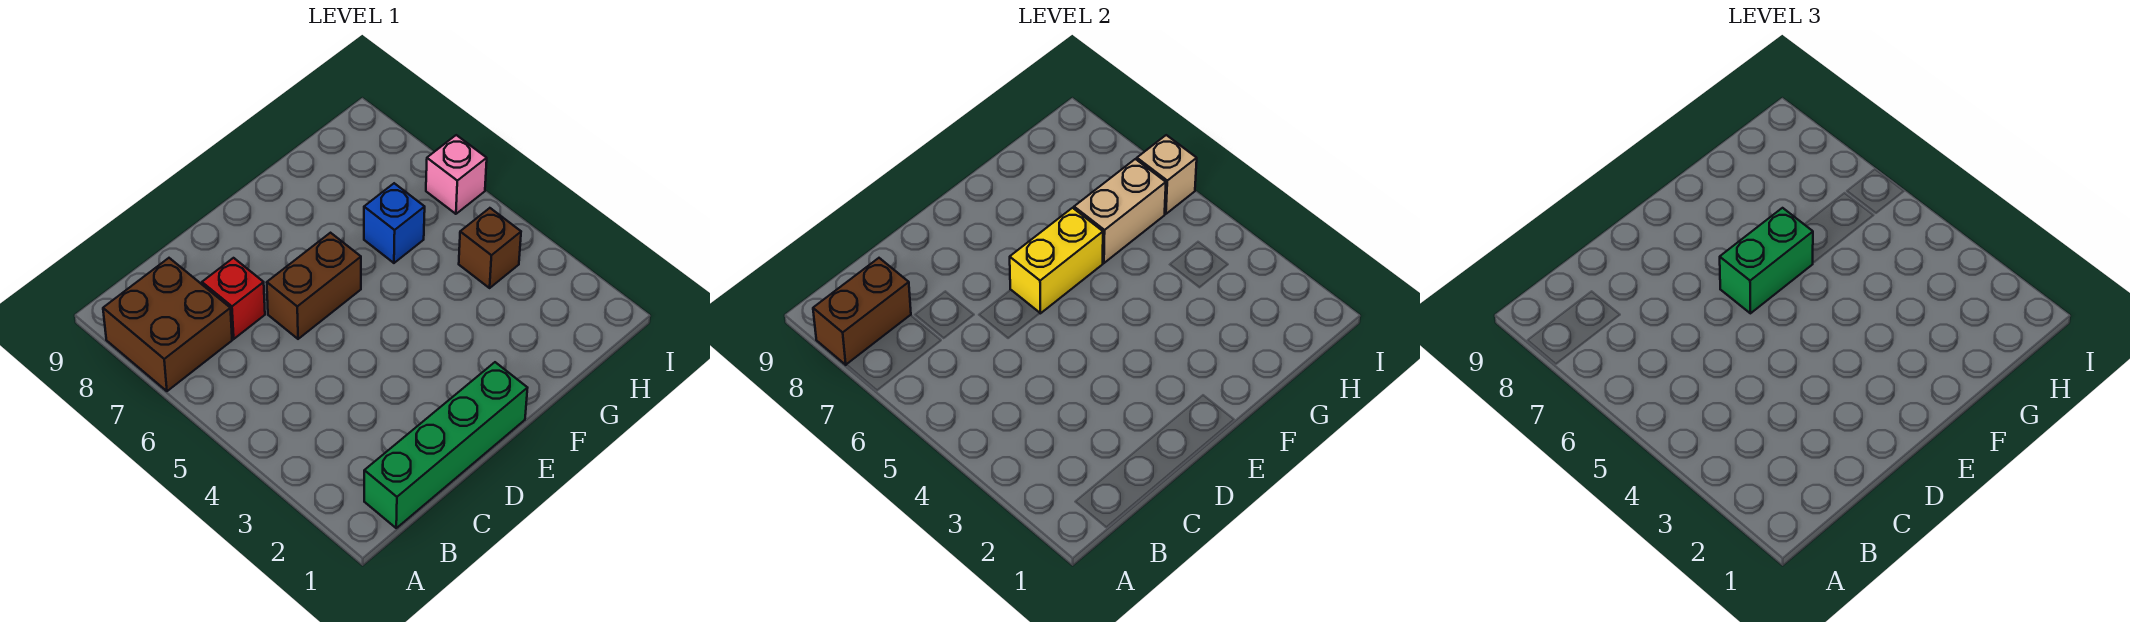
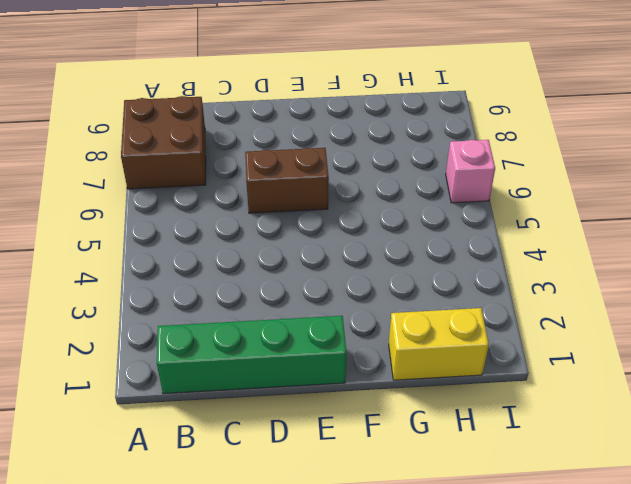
yellow 1x2 brick [389,308,489,380] -> yellow 1x2 brick moved to [1010,208,1103,313]
none -> red 1x1 brick [202,258,265,339]
none -> blue 1x1 brick [364,183,425,263]
none -> brown 1x1 brick [459,208,521,288]

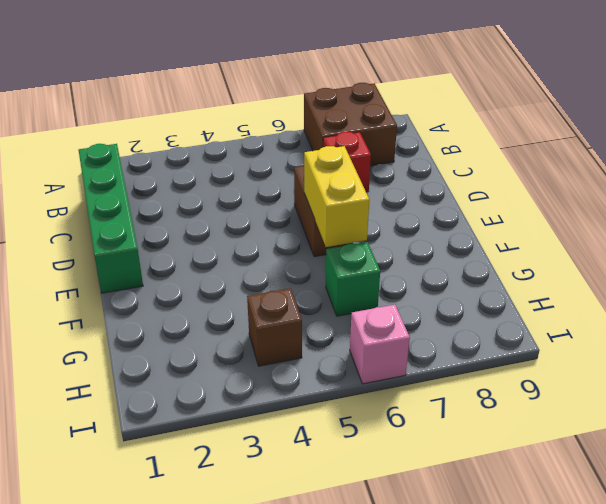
green 1x1 brick [326,242,380,316] -> blue 1x1 brick [364,183,425,263]
none -> brown 1x2 brick [813,258,911,365]
none -> tan 1x2 brick [1074,159,1166,263]
none -> tan 1x1 brick [1137,135,1197,214]

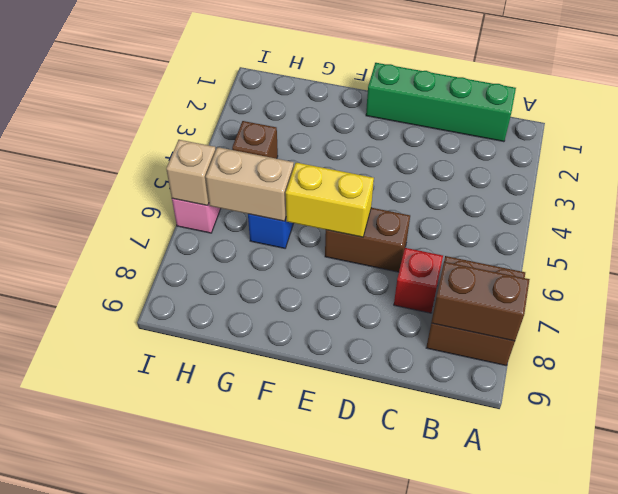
none -> green 1x2 brick [1720,208,1813,313]

